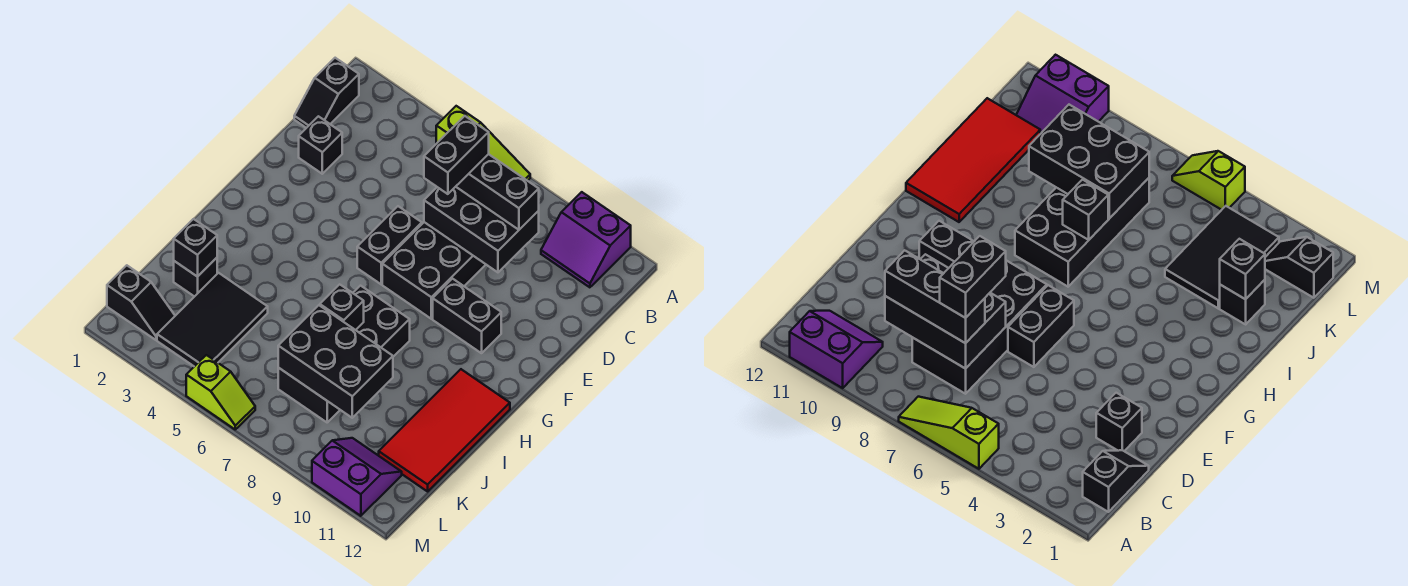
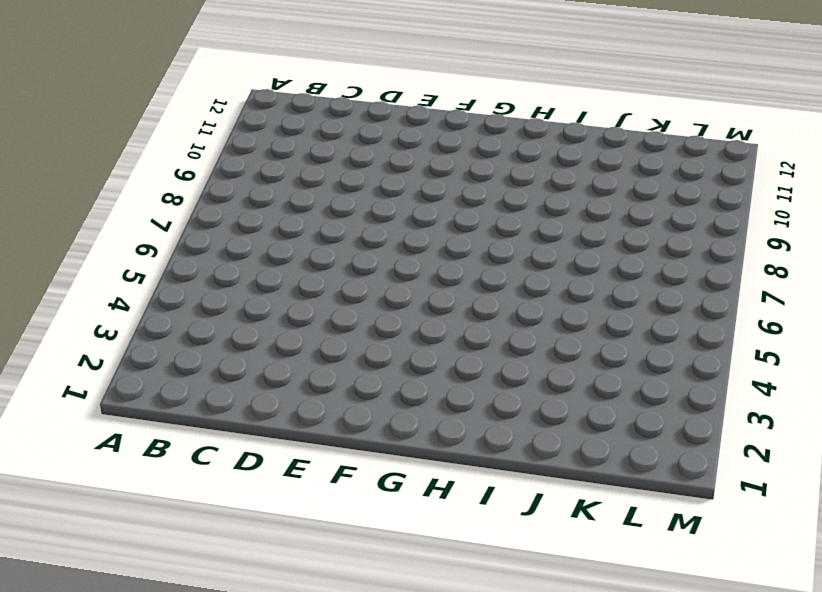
none -> lime 1x3 slope [436,106,530,181]
none -> purple 2x2 slope [541,192,631,287]
none -> black 1x2 slope [294,58,359,128]

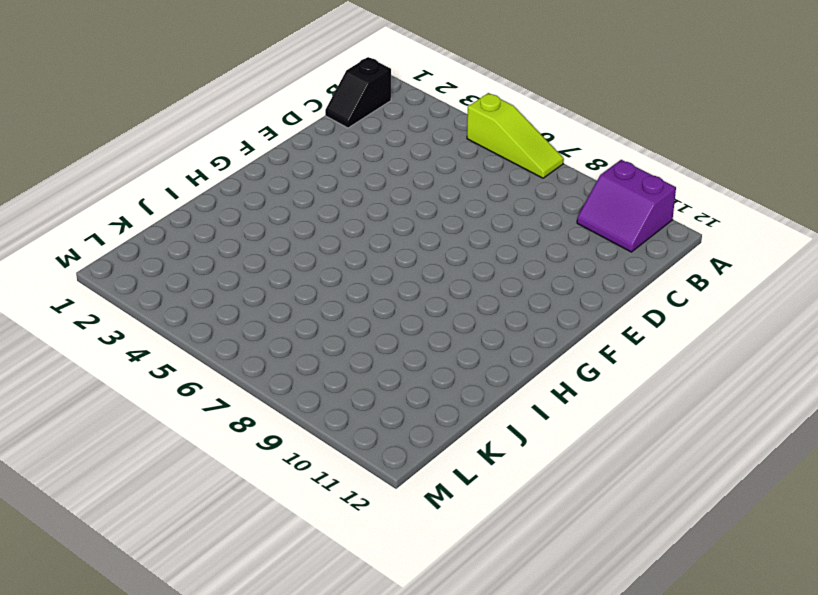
none -> black 2x4 brick [382,222,486,319]
none -> black 1x1 brick [299,116,342,174]
none -> black 1x2 brick [357,206,422,284]

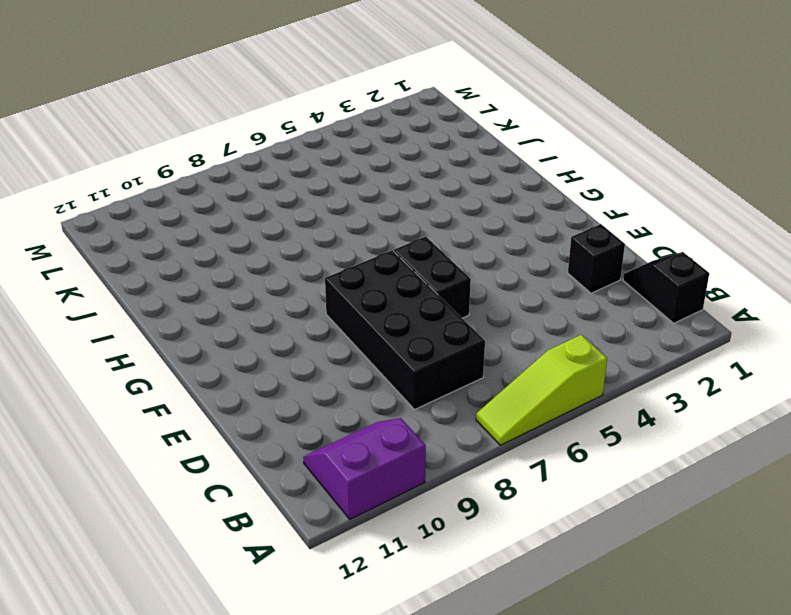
none -> black 1x2 brick [433,279,501,353]
none -> black 2x4 brick [278,286,410,422]
none -> red 2x4 tile [379,369,510,491]

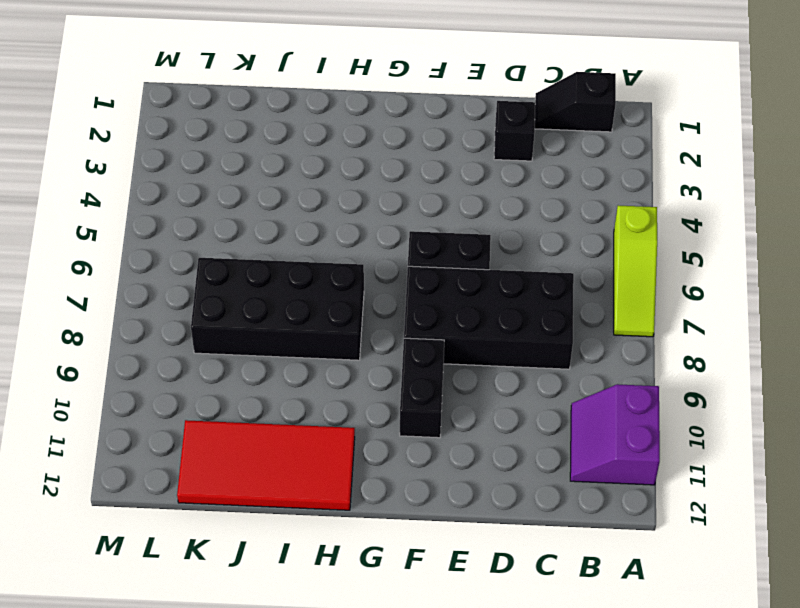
none -> black 1x1 brick [174,258,217,297]
none -> black 2x3 tile [157,273,268,366]
none -> black 1x2 slope [107,265,175,340]

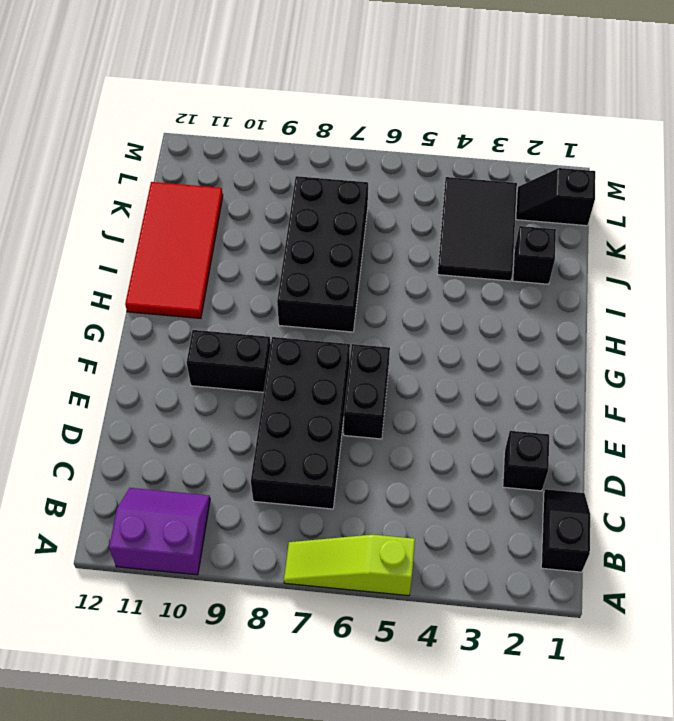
none -> purple 2x2 slope [312,438,402,516]
none -> lime 1x2 slope [186,355,255,429]
none -> black 2x3 brick [424,187,539,272]

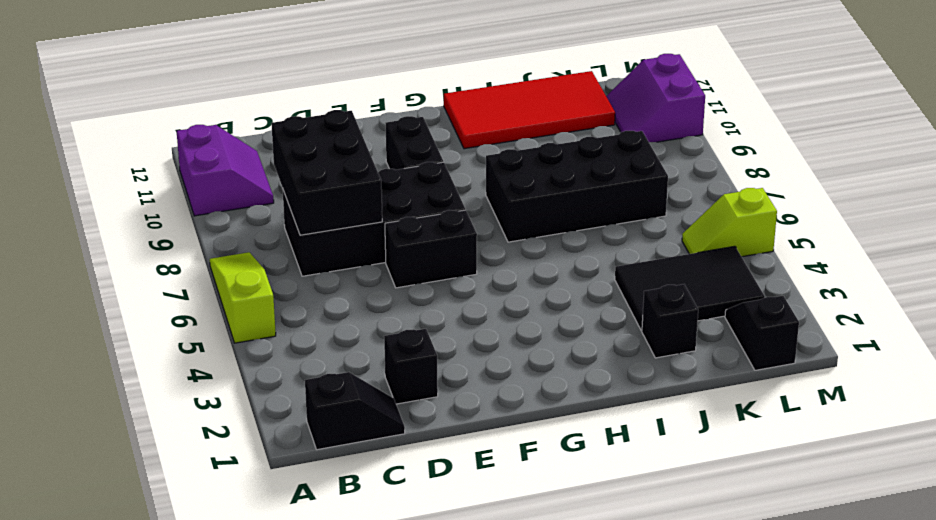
lime 1x2 slope [682,188,777,257] -> lime 1x2 slope turned to [186,355,255,429]
none -> black 1x1 brick [320,284,364,330]
none -> black 1x1 brick [174,219,217,277]
none -> black 2x3 brick [278,305,393,418]

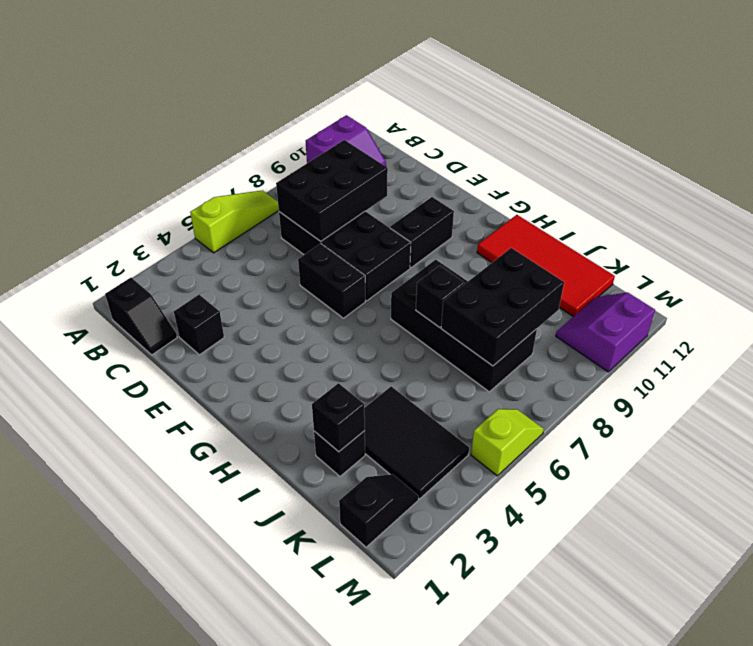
none -> black 1x3 brick [456,154,539,230]
none -> black 1x2 brick [424,116,489,194]

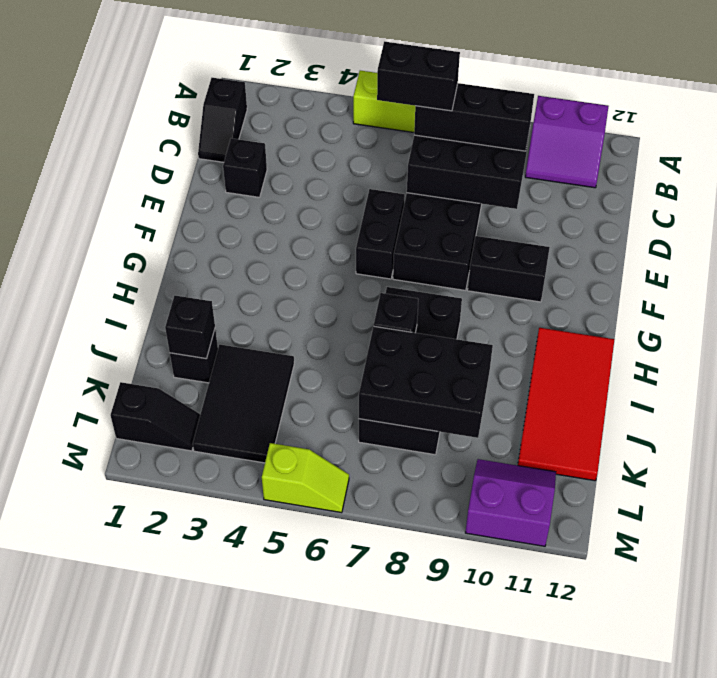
black 1x2 brick [377,41,460,111] -> black 1x2 brick turned to [424,116,489,194]

